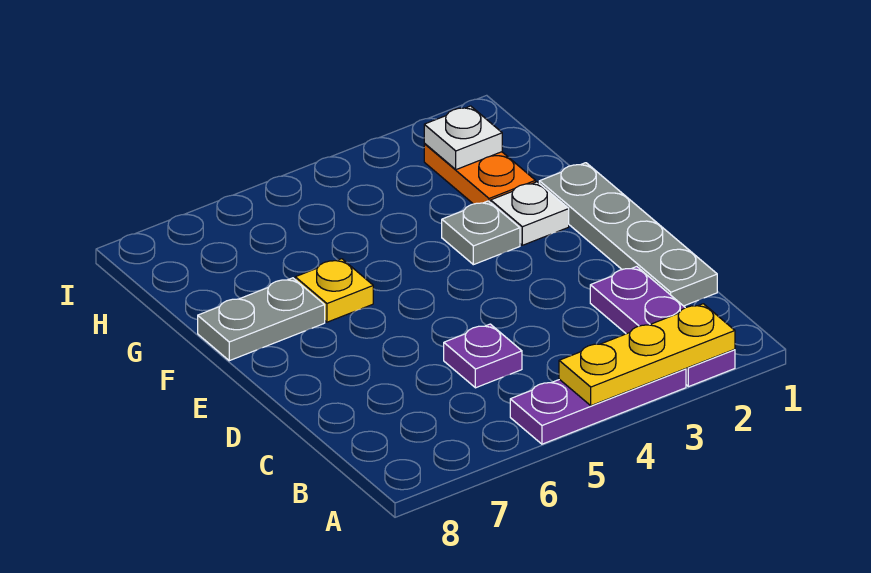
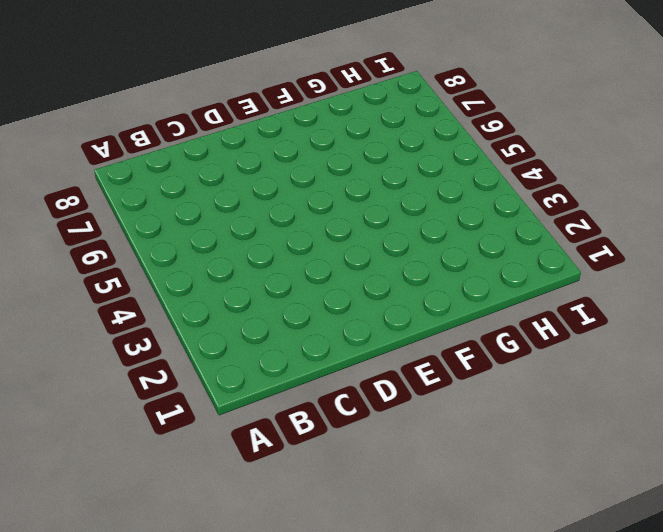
none -> purple 1x3 plate [590,267,735,387]
none -> purple 1x3 plate [510,369,686,444]

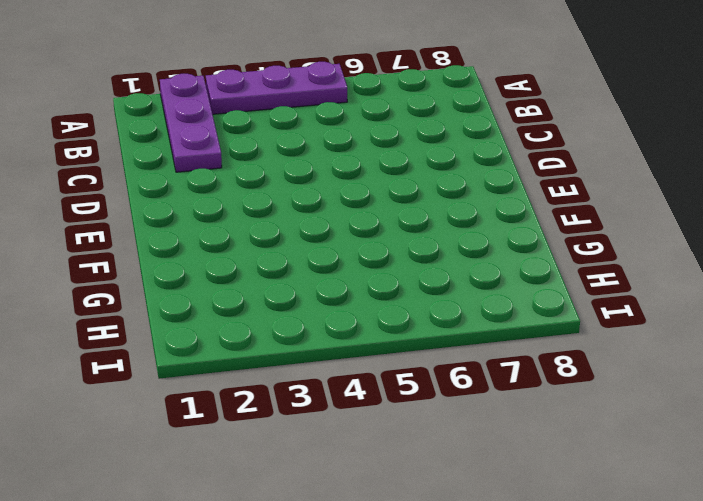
none -> grey 1x4 plate [539,163,717,306]
none -> purple 1x1 plate [444,324,522,388]

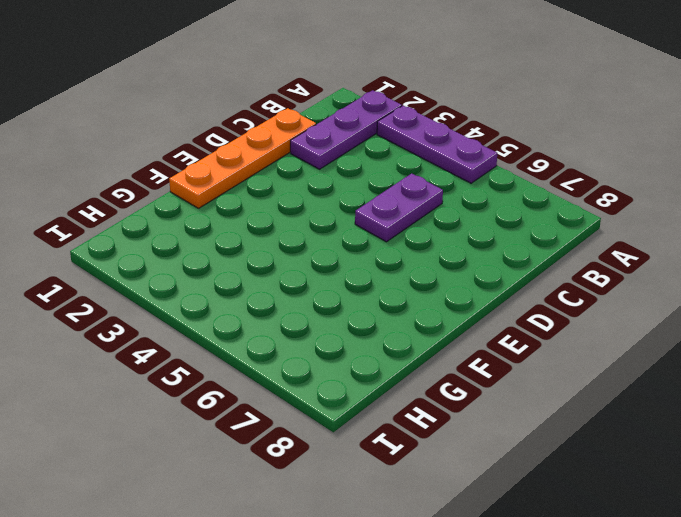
orange 1x4 plate [169,108,316,208] -> grey 1x4 plate [539,163,717,306]
purple 1x2 plate [355,173,443,242] -> purple 1x1 plate [444,324,522,388]
none -> white 1x1 plate [491,182,569,245]
none -> grey 1x1 plate [442,201,520,265]

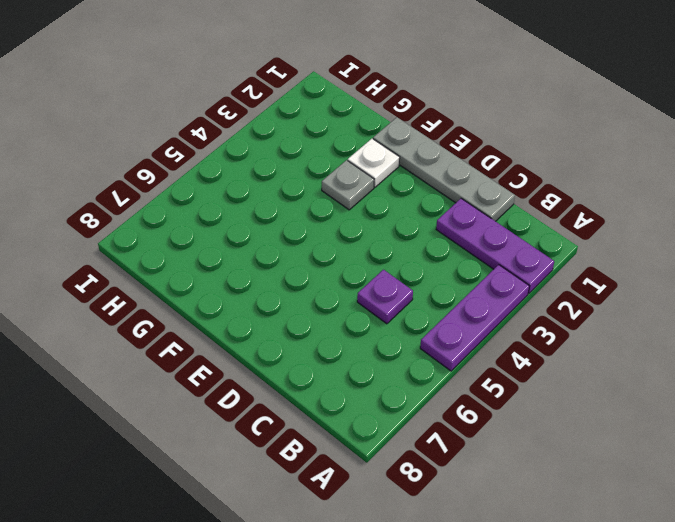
none -> yellow 1x1 plate [295,259,373,322]
none -> grey 1x2 plate [198,278,325,361]

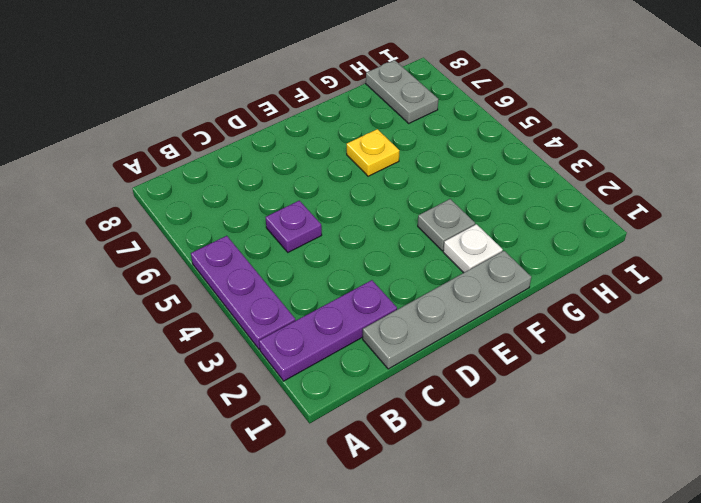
grey 1x2 plate [366,60,438,123] -> grey 1x2 plate moved to [198,278,325,361]
none -> orange 1x2 plate [424,143,536,204]
none -> yellow 1x3 plate [559,304,735,406]

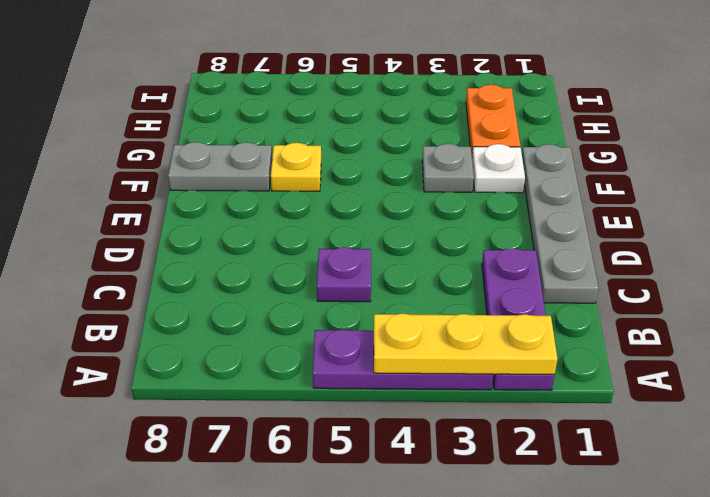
none -> white 1x1 plate [424,106,502,170]

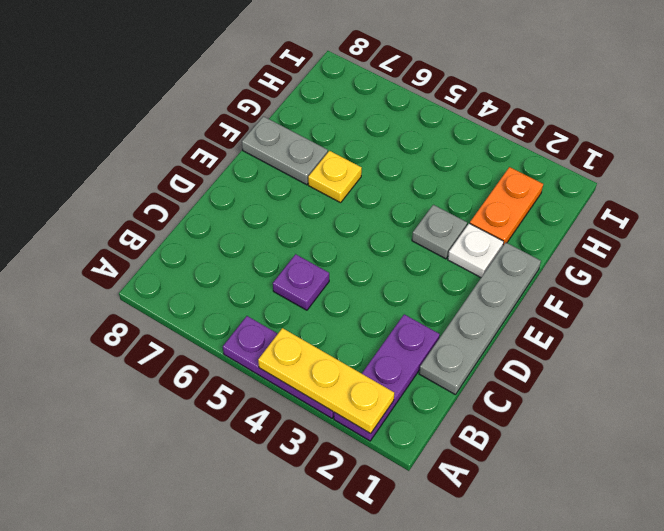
none -> white 1x1 plate [424,106,502,170]

